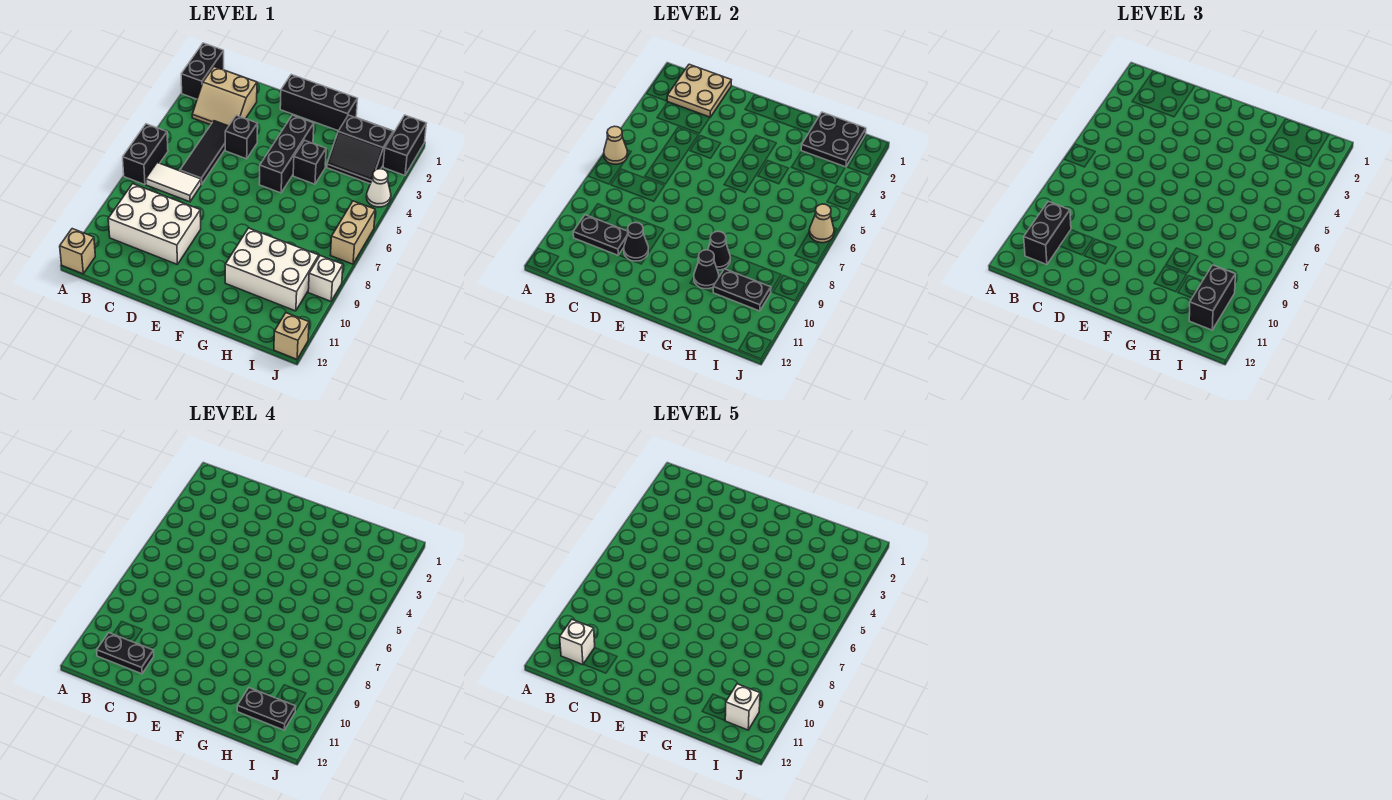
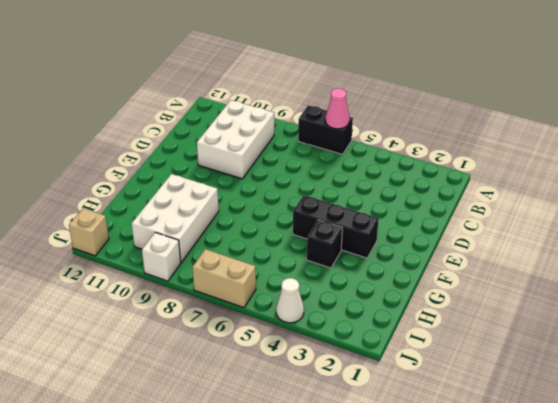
pink 1x1 cone [325,88,349,129] -> tan 1x1 cone [604,126,628,164]
none -> black 1x2 brick [181,43,224,99]
none -> tan 1x1 brick [60,229,95,274]
none -> tan 2x2 slope [192,67,257,126]
none -> white 1x2 tile [146,163,201,202]

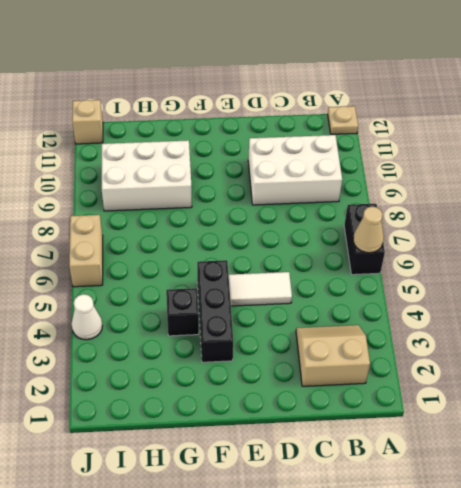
tan 1x1 plate [328,106,358,134] -> tan 1x1 brick [60,229,95,274]
white 1x2 tile [229,272,292,306] -> white 1x2 tile moved to [146,163,201,202]
none -> black 1x2 brick [181,43,224,99]
none -> black 1x3 tile [180,121,228,184]
none -> black 1x1 brick [225,115,258,159]
none -> black 1x3 brick [280,74,358,131]

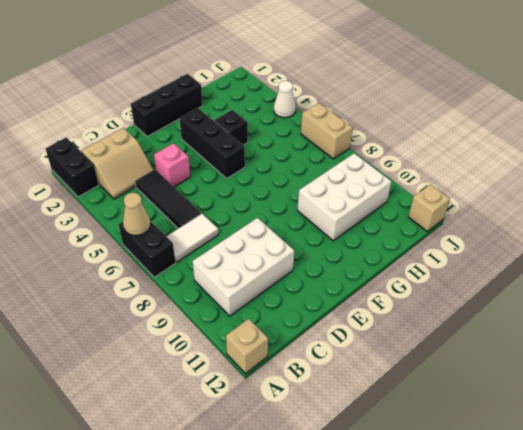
pink 1x1 brick [154,143,190,187] -> black 1x1 brick [225,115,258,159]
none -> black 2x2 slope [327,115,393,184]
none -> black 1x2 brick [383,115,427,175]
none -> white 1x1 brick [308,256,343,301]
none -> tan 2x2 plate [667,64,731,117]

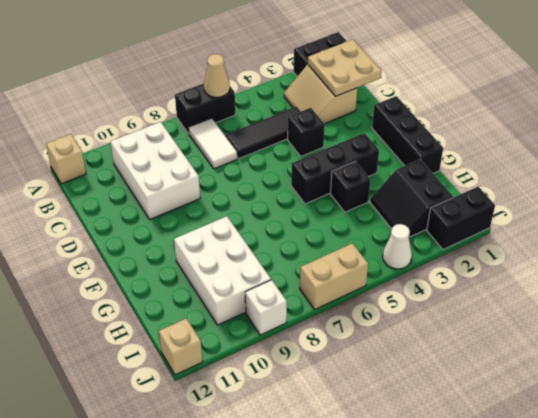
none -> black 1x2 plate [573,215,628,255]
none -> black 1x1 cone [624,223,648,261]
none -> black 1x1 cone [708,231,730,270]
none -> black 1x1 cone [694,250,719,289]

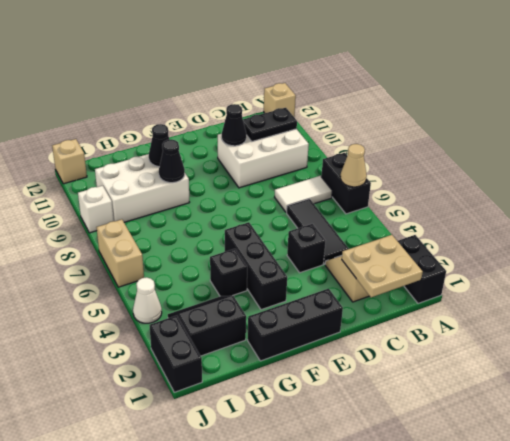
none -> black 2x2 plate [801,112,866,167]
none -> black 1x2 plate [713,269,771,311]
none -> tan 1x1 cone [809,204,834,243]
none -> black 1x2 brick [1024,201,1071,265]

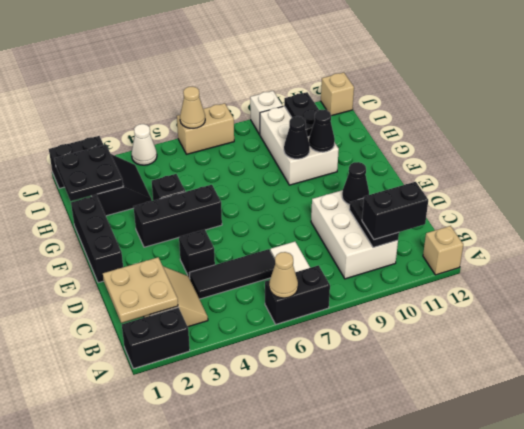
none -> black 1x2 brick [1189,265,1235,330]
none -> black 1x2 plate [97,633,154,674]
none -> black 1x2 plate [237,688,296,730]
none -> white 1x1 brick [560,620,595,665]

